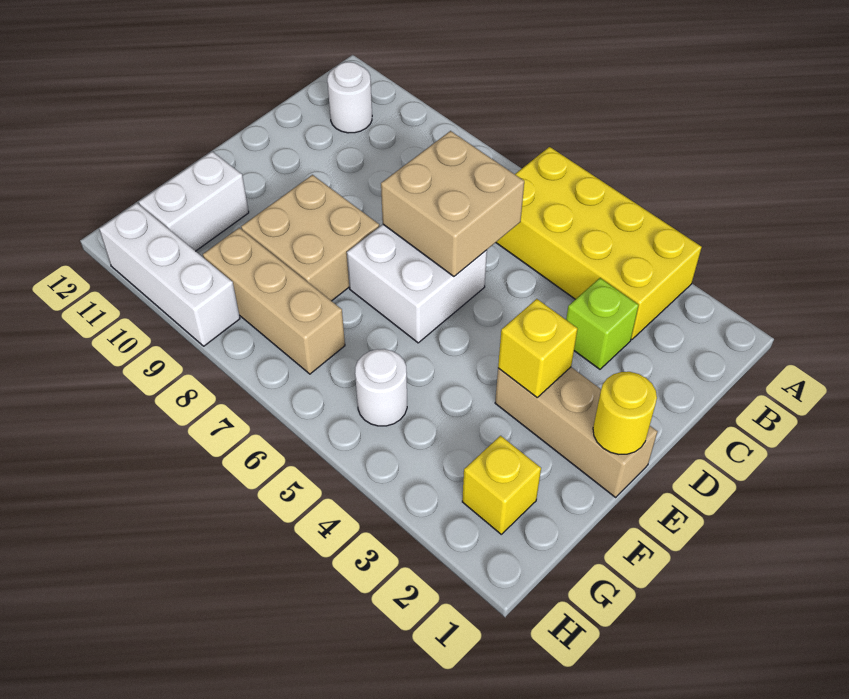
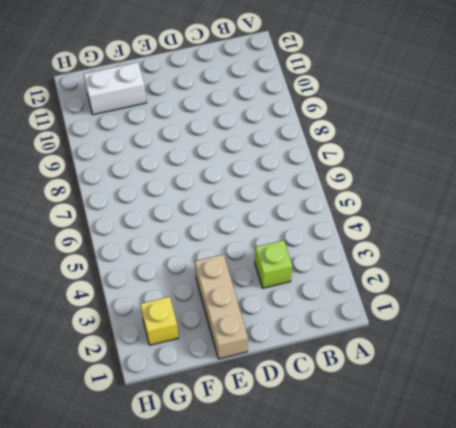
none -> yellow 2x4 brick [496,147,702,339]
none -> white 1x1 round brick [327,62,372,133]
none -> white 2x2 brick [347,224,487,343]

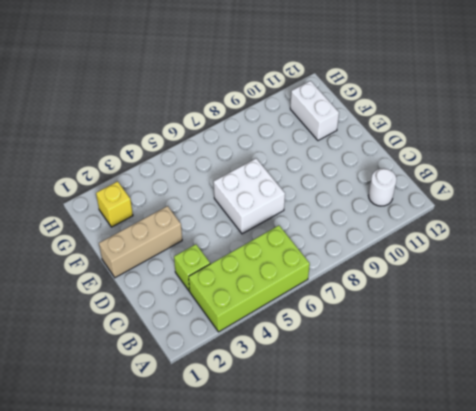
lime 2x4 brick [189,225,310,332] -> yellow 2x4 brick [496,147,702,339]
none -> tan 2x2 brick [241,175,379,301]
none -> white 1x1 round brick [355,349,407,426]
none -> tan 1x3 brick [203,228,345,374]

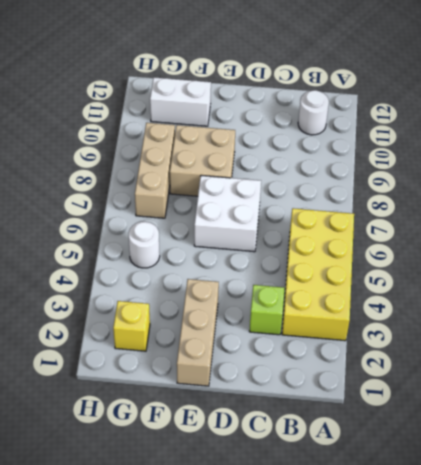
none -> white 1x3 brick [99,203,240,346]
none -> tan 2x2 brick [381,131,524,276]
none -> yellow 1x1 round brick [593,372,657,454]

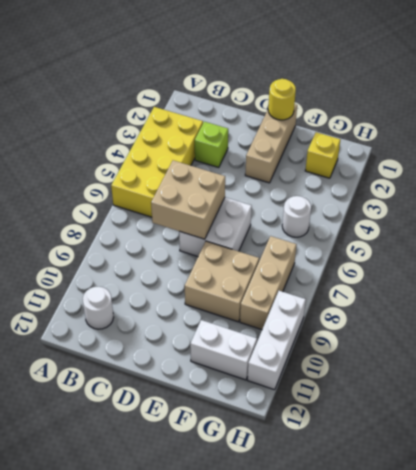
none -> yellow 1x1 brick [498,299,577,397]

